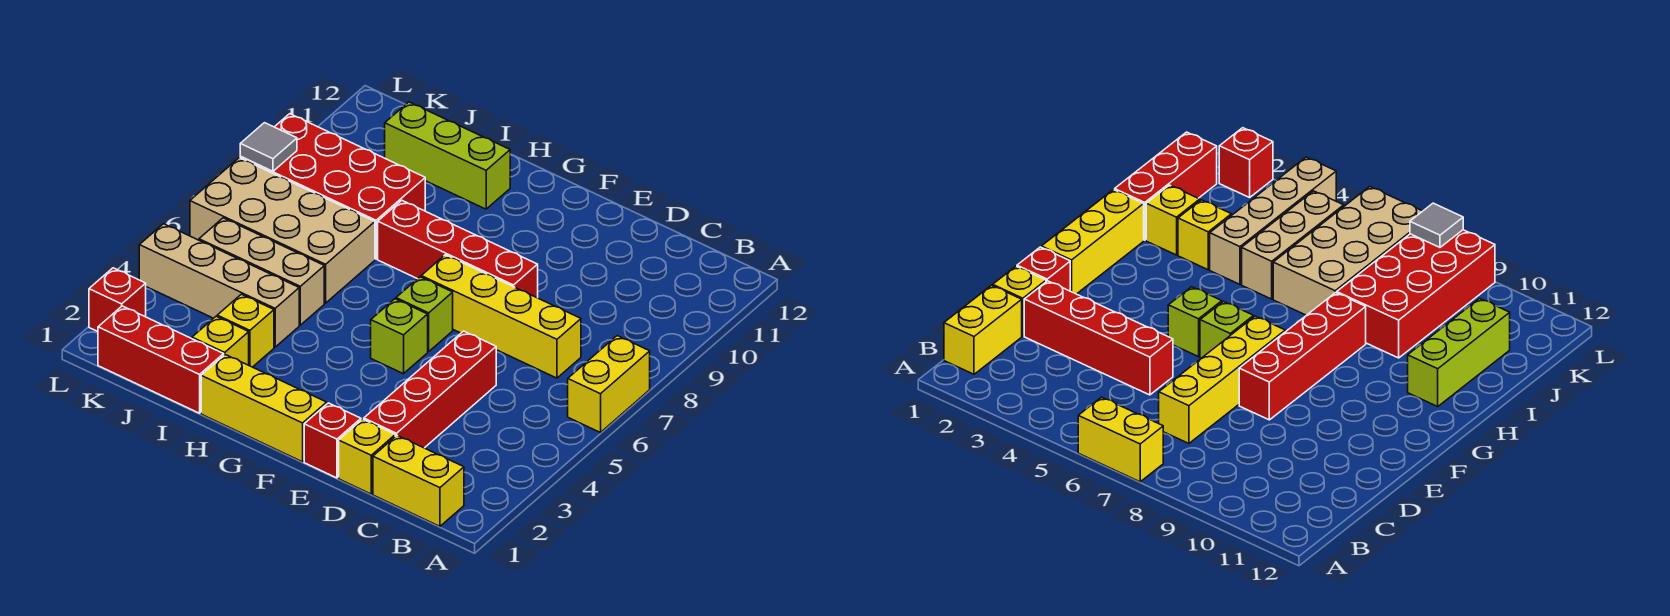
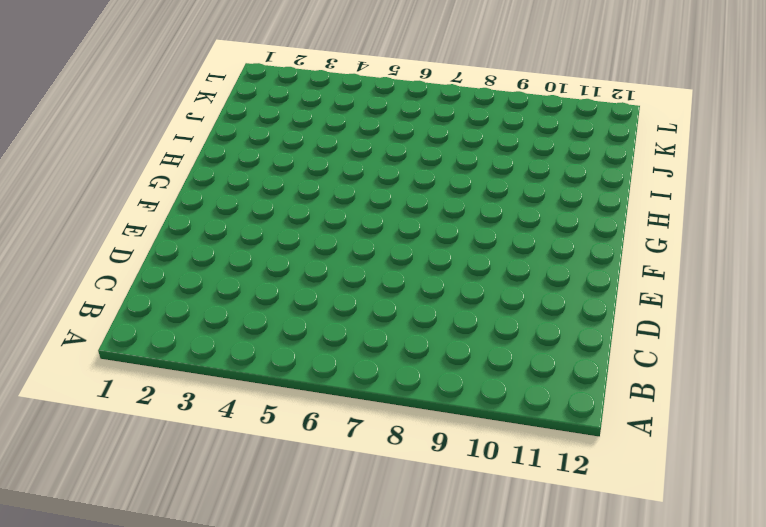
none -> yellow 1x2 brick [568,336,650,433]
none -> yellow 1x2 brick [373,436,464,526]
none -> yellow 1x4 brick [421,255,581,378]

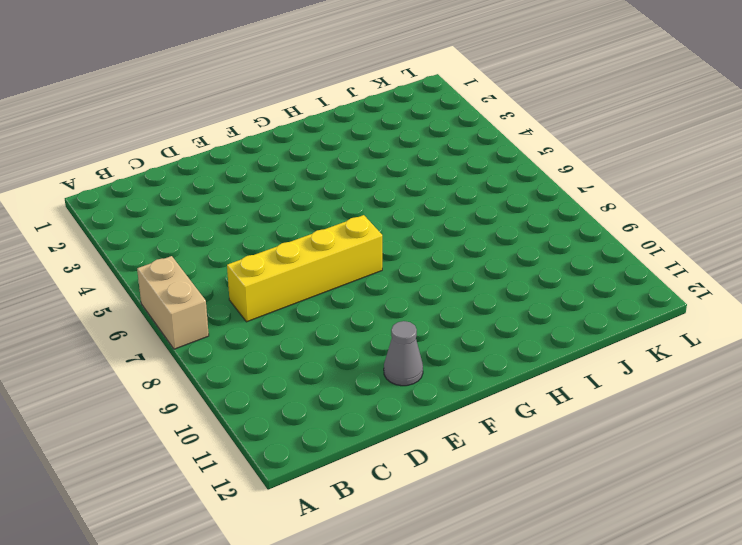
tan 1x2 brick [137,256,209,349] -> yellow 1x2 brick [568,336,650,433]
grey 1x1 cone [384,321,423,386] -> none
none -> yellow 1x2 brick [373,436,464,526]
none -> yellow 1x1 brick [339,419,395,494]
none -> red 1x4 brick [364,331,496,448]

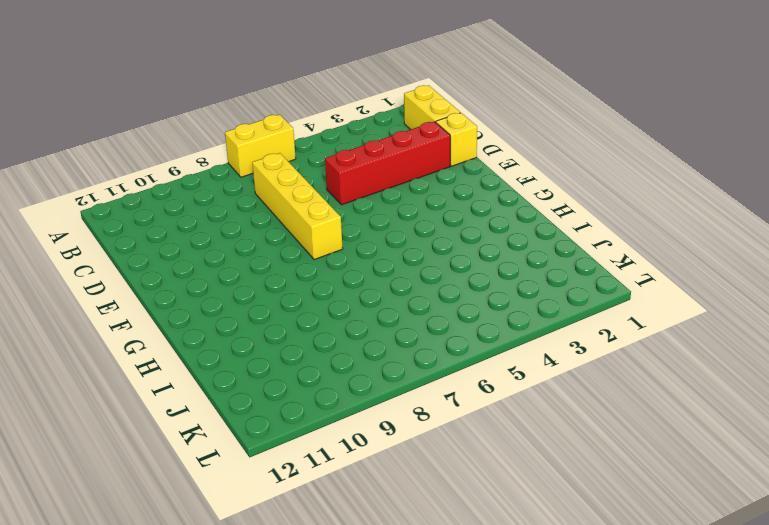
none -> red 1x1 brick [304,403,361,478]
none -> red 1x4 brick [378,201,538,298]
none -> yellow 1x3 brick [201,355,327,462]

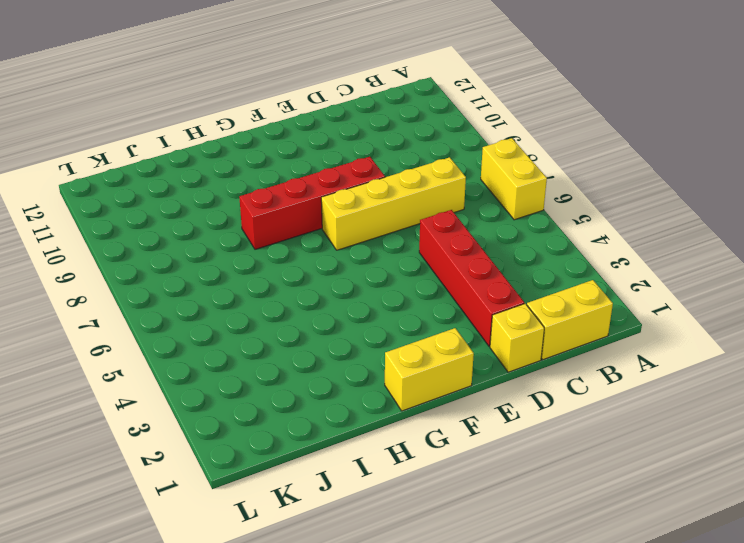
yellow 1x2 brick [385,328,474,411] -> yellow 1x3 brick [201,355,327,462]
none -> red 1x1 brick [304,403,361,478]
none -> lime 1x1 brick [371,299,428,374]
none -> lime 1x1 brick [396,277,453,352]

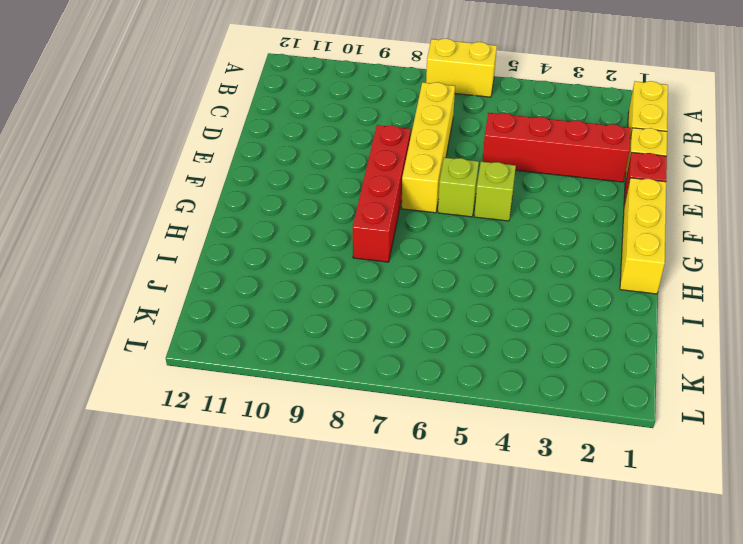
none -> lime 1x3 brick [385,102,510,209]
none -> red 1x3 brick [98,306,224,413]
none -> yellow 1x1 brick [192,316,249,365]

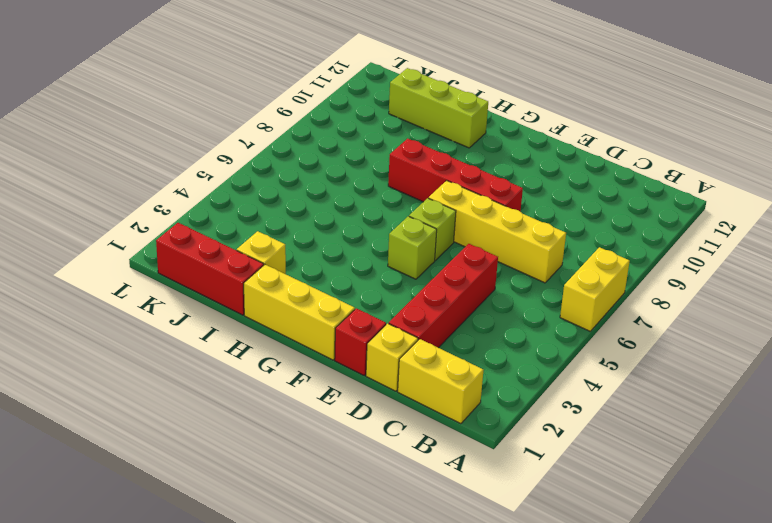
none -> yellow 1x1 brick [217,294,274,367]
none -> tan 1x4 brick [139,224,299,347]
none -> tan 1x3 brick [199,218,324,325]

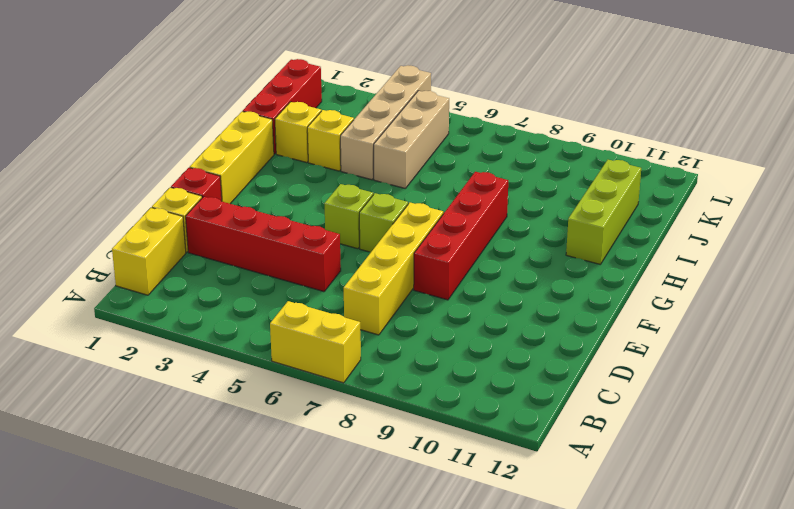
none -> tan 2x4 brick [190,158,375,303]
none -> red 2x4 brick [240,114,425,259]
none -> red 1x1 brick [89,268,146,332]

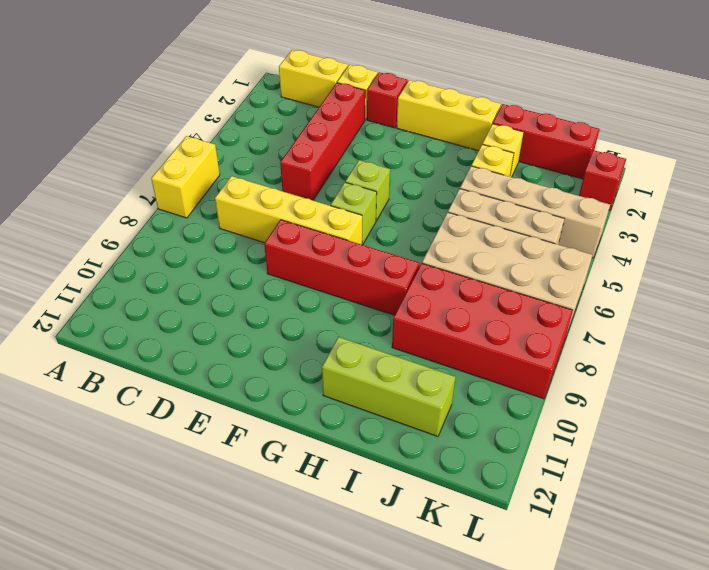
none -> grey 1x1 tile [240,123,297,171]

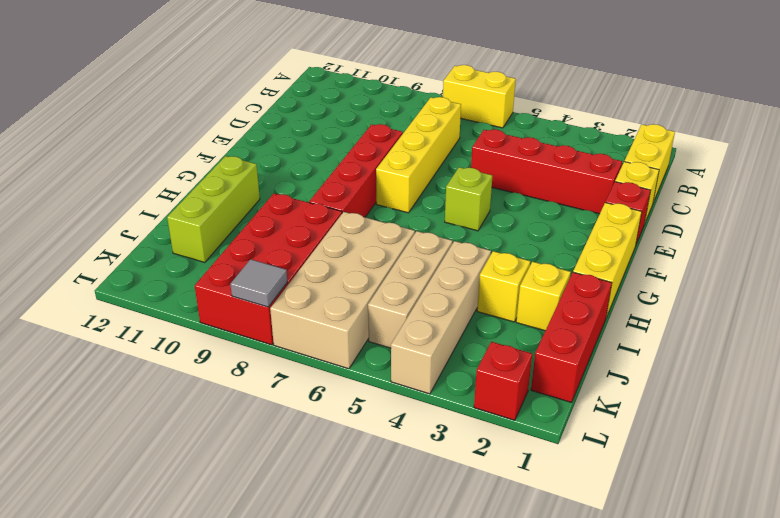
none -> lime 1x1 brick [396,277,453,352]

